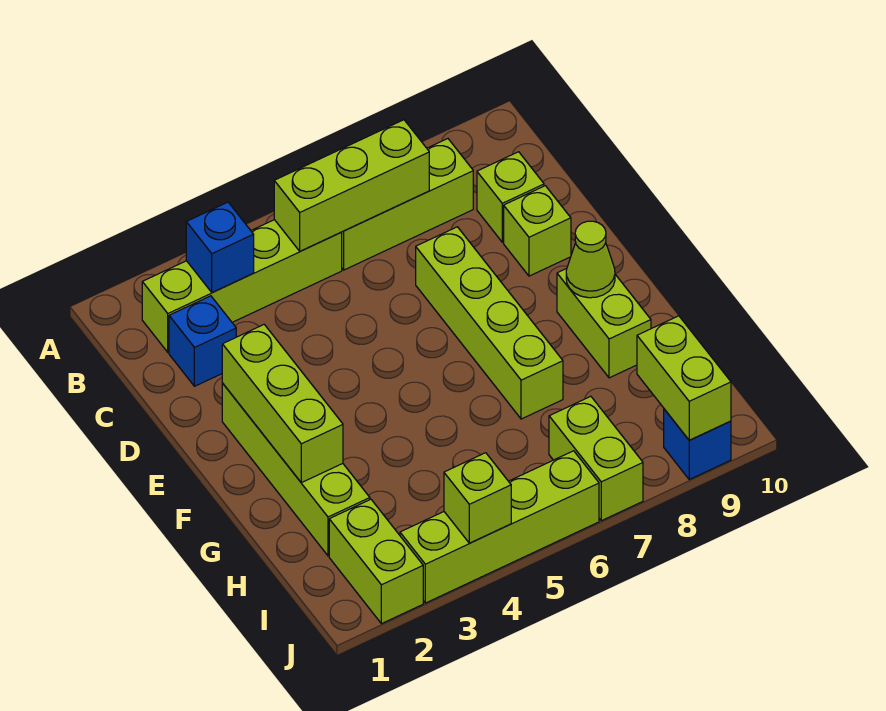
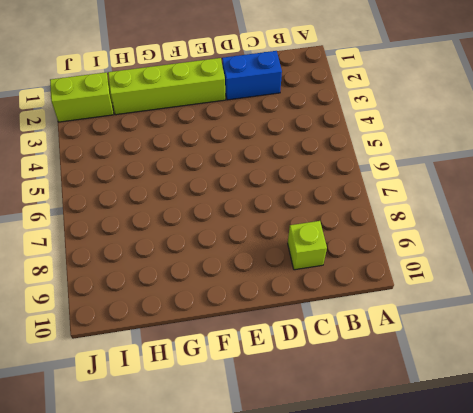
blue 1x2 brick [222,51,282,100] -> blue 1x1 brick [169,296,236,386]
none -> lime 1x4 brick [142,220,342,352]
none -> lime 1x3 brick [341,139,473,270]
none -> lime 1x4 brick [416,227,563,419]

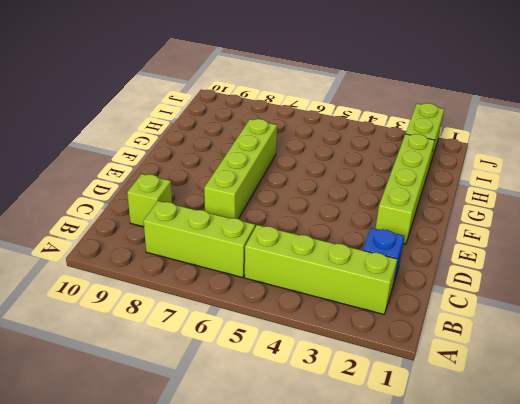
none -> lime 1x1 brick [504,186,571,276]
none -> lime 1x2 brick [557,268,651,378]
none -> lime 1x2 brick [549,396,643,521]

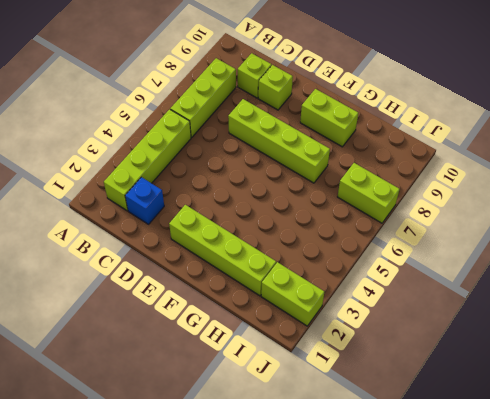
none -> lime 1x4 brick [400,451,599,603]
none -> blue 1x1 brick [664,409,731,479]
none -> blue 1x1 brick [186,202,254,293]

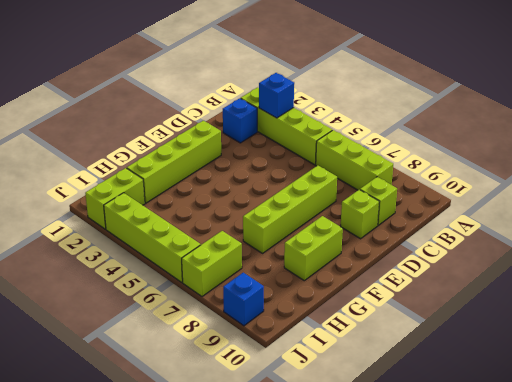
none -> lime 1x3 brick [274,120,429,251]
none -> lime 1x3 brick [222,325,343,483]
none -> lime 1x1 cone [566,221,615,298]

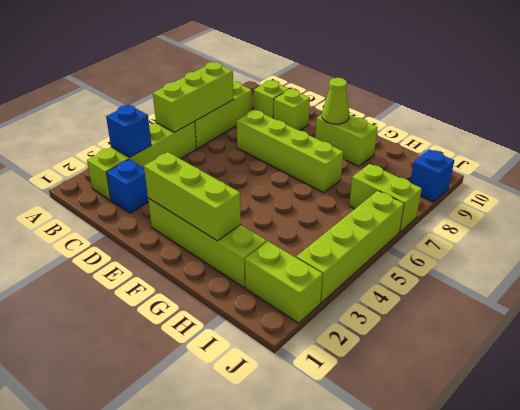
none -> lime 1x2 brick [637,316,731,440]
none -> lime 1x1 brick [444,453,511,543]

